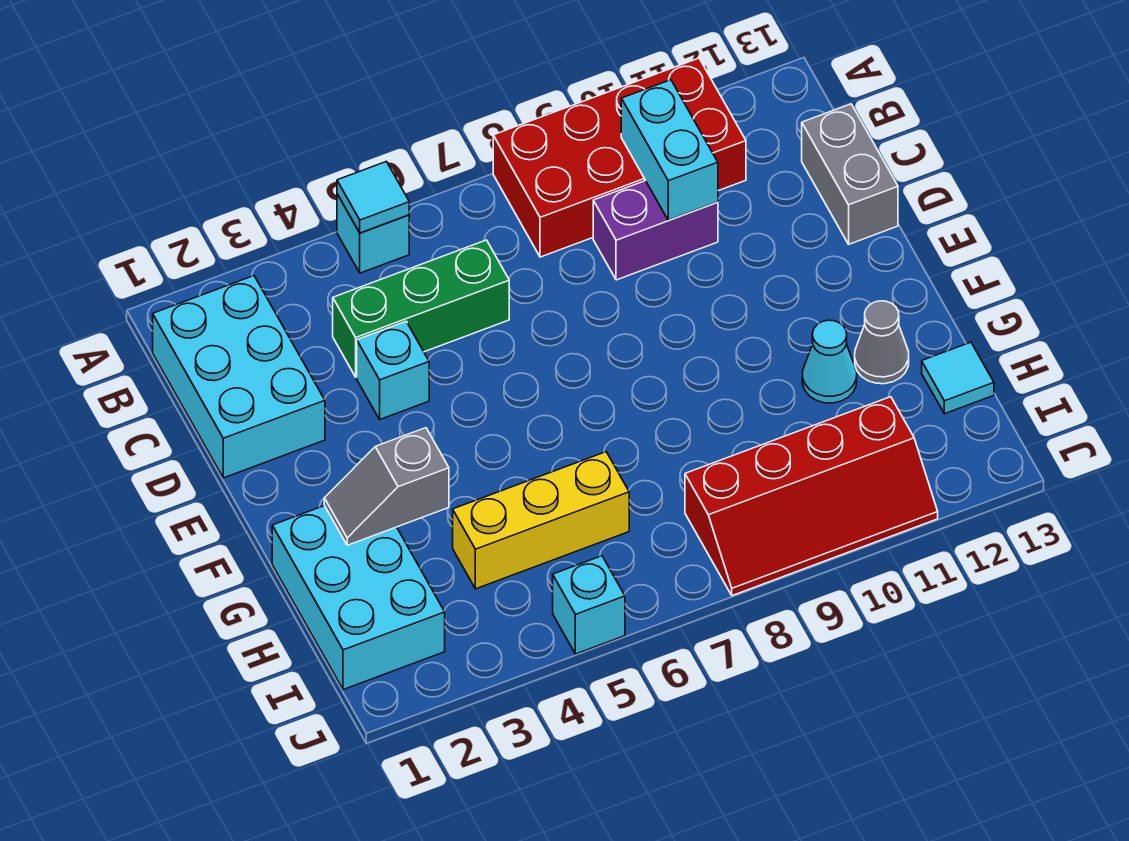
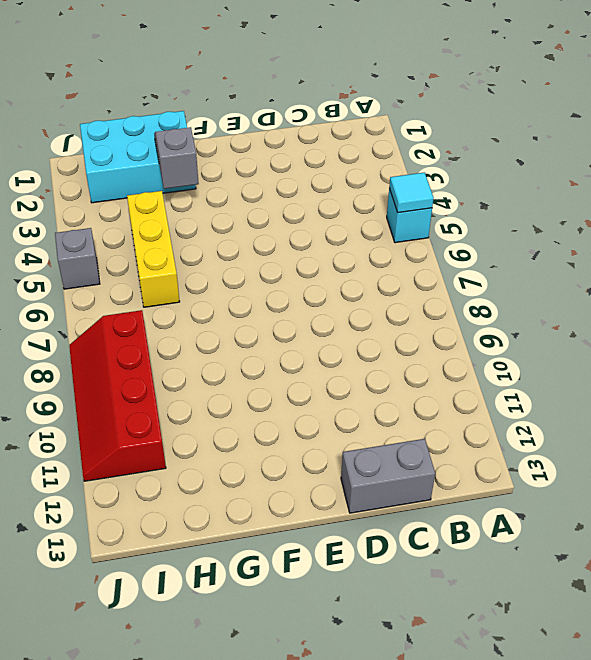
grey 1x1 brick [55,228,100,289] -> cyan 1x1 brick [553,556,625,654]
none -> red 2x4 brick [493,58,746,257]
none -> cyan 2x3 brick [153,276,325,478]
none -> green 1x3 brick [333,240,509,377]

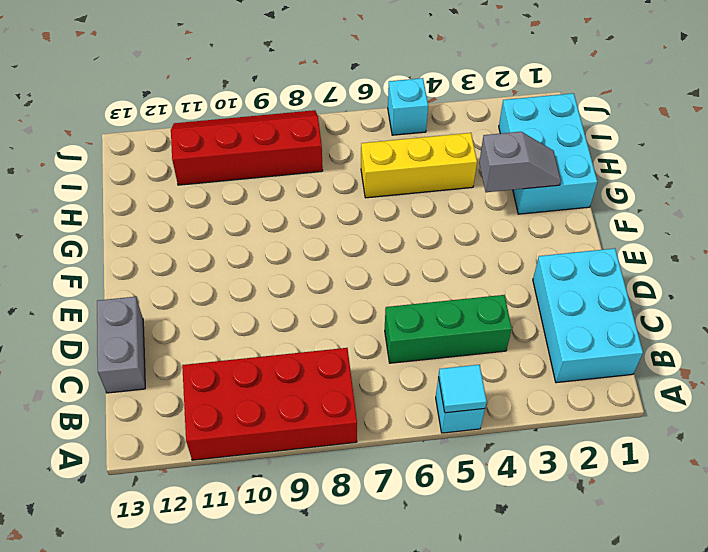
none -> purple 1x2 brick [593,181,718,280]
none -> cyan 1x1 brick [357,322,429,419]
none -> cyan 1x1 cone [802,320,857,403]

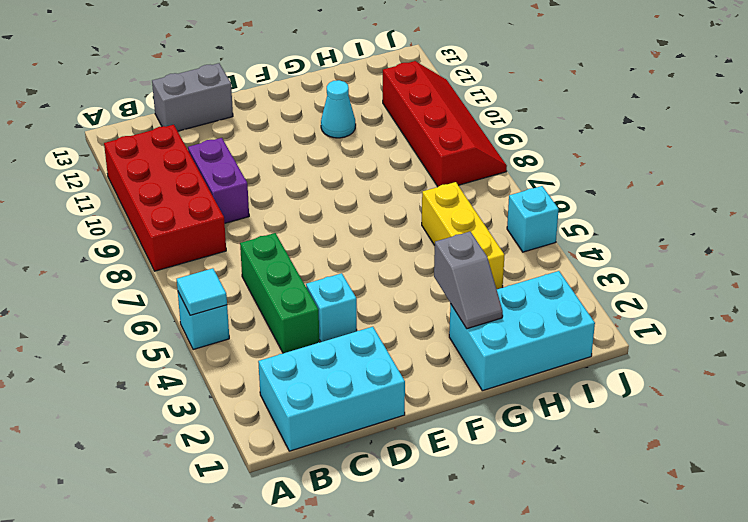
none -> grey 1x1 cone [855,301,909,384]
none -> cyan 1x1 tile [922,342,994,414]
none -> cyan 1x2 brick [621,80,718,220]

